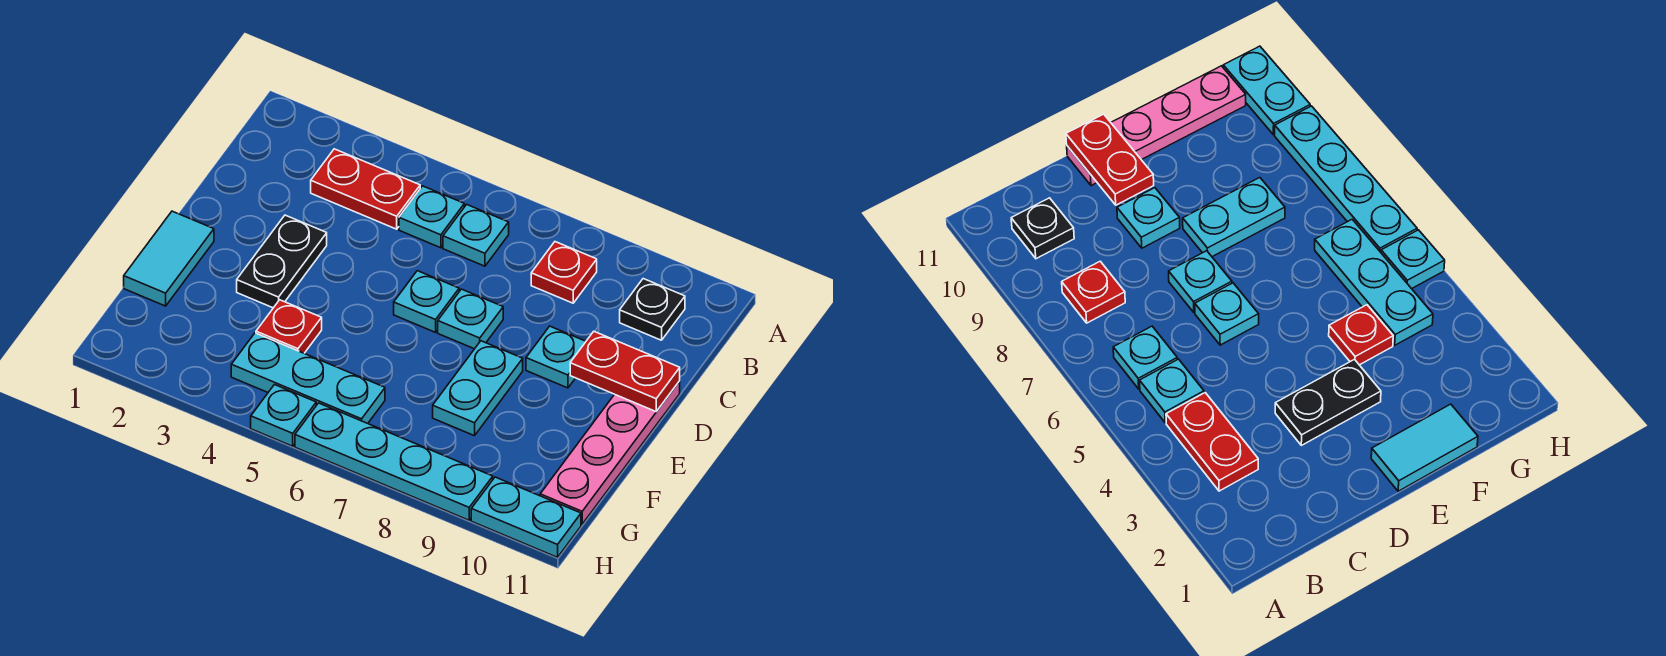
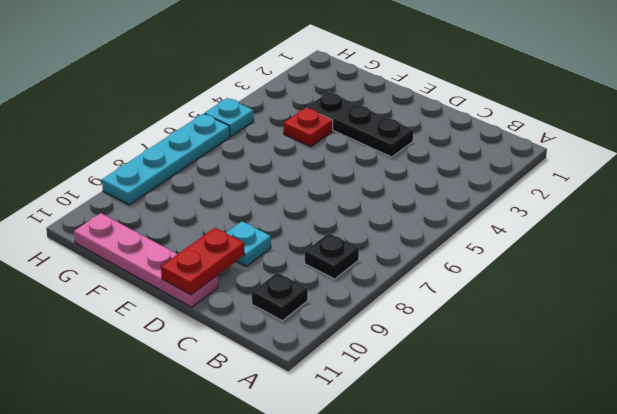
black 1x1 plate [305,233,359,279] -> red 1x1 plate [531,242,597,303]
black 1x3 plate [307,92,413,157] -> black 1x2 plate [237,215,327,308]
none -> red 1x2 plate [311,149,420,229]
none -> cyan 1x1 plate [399,186,464,248]
none -> cyan 1x1 plate [443,204,509,266]

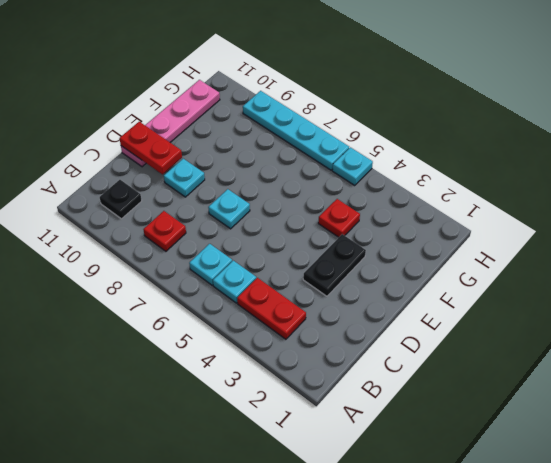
none -> cyan 1x1 plate [394,271,459,332]
none -> cyan 1x2 tile [124,211,214,306]
none -> cyan 1x2 plate [433,341,523,436]

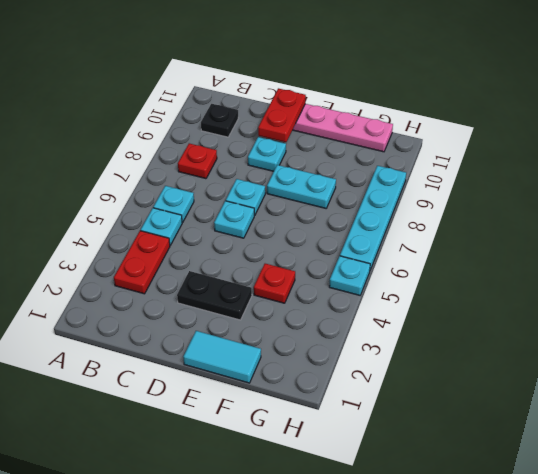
none -> cyan 1x3 plate [231,333,385,423]
none -> cyan 1x2 plate [471,477,581,557]

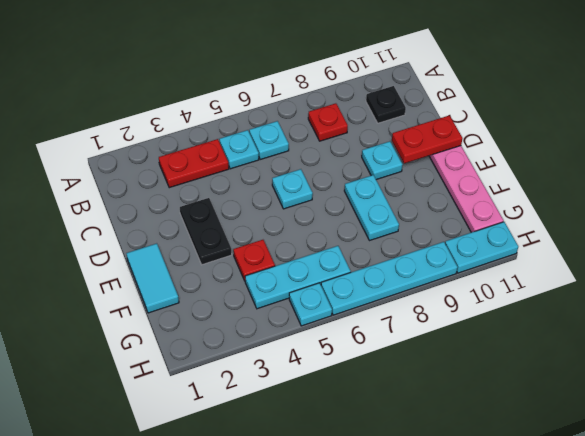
none -> cyan 1x1 plate [438,289,503,349]

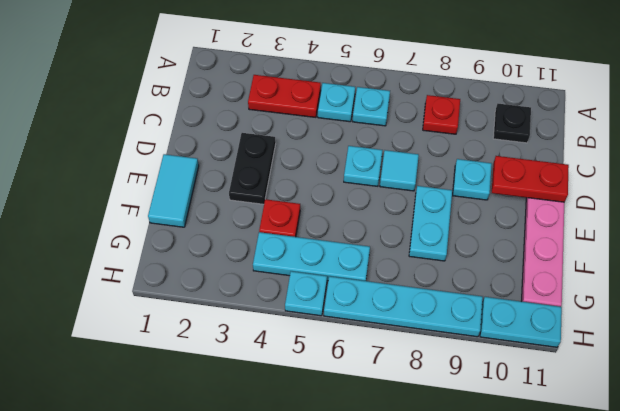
cyan 1x1 tile [380,150,419,191] -> cyan 1x1 plate [438,289,503,349]

